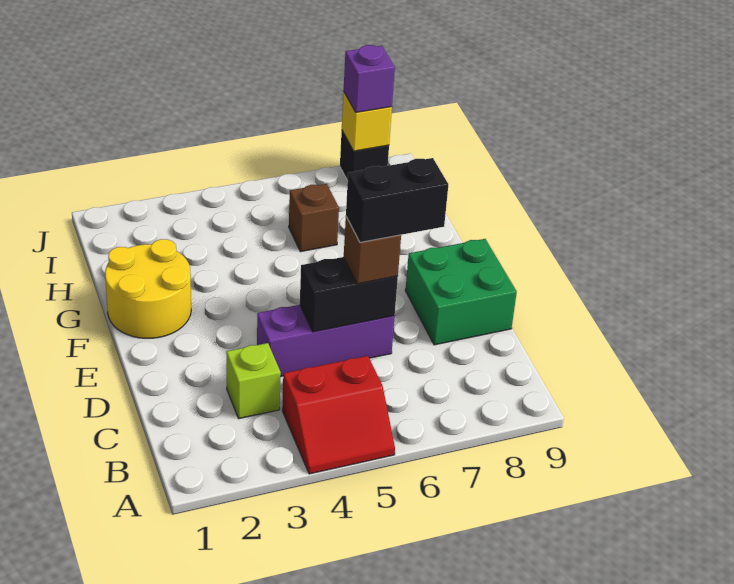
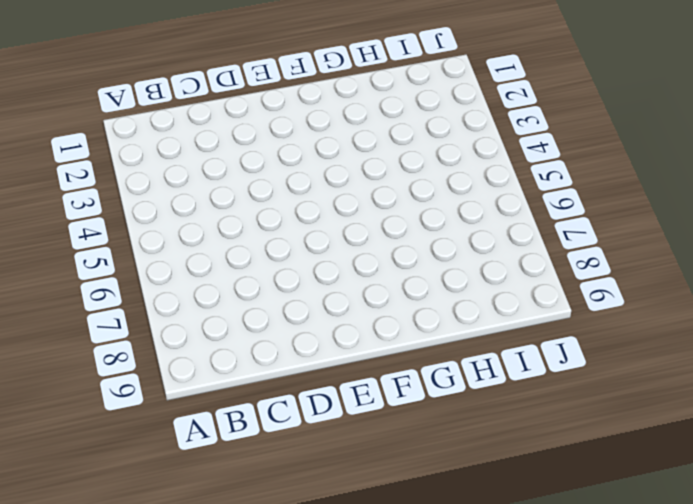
none -> red 2x2 slope [282,356,395,474]
none -> lime 1x1 brick [226,343,281,419]
none -> purple 1x3 brick [257,304,395,377]

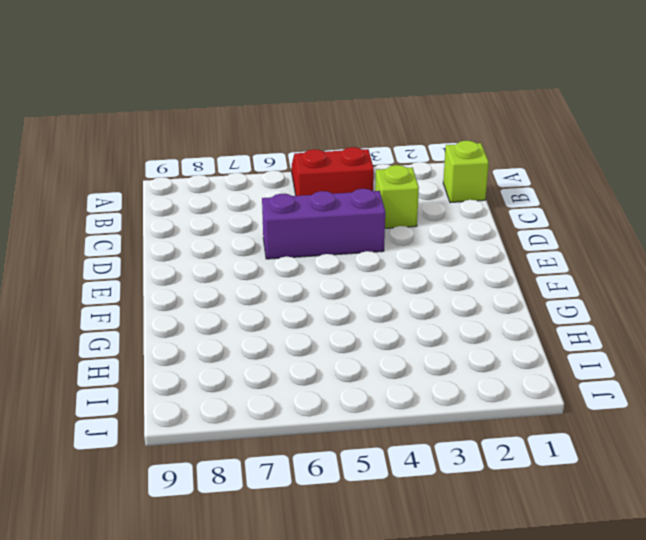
lime 1x1 brick [443,141,489,203] -> none
none -> green 2x2 brick [405,239,517,345]
none -> yellow 2x2 round brick [105,239,191,338]
none -> brown 1x1 brick [289,184,339,252]

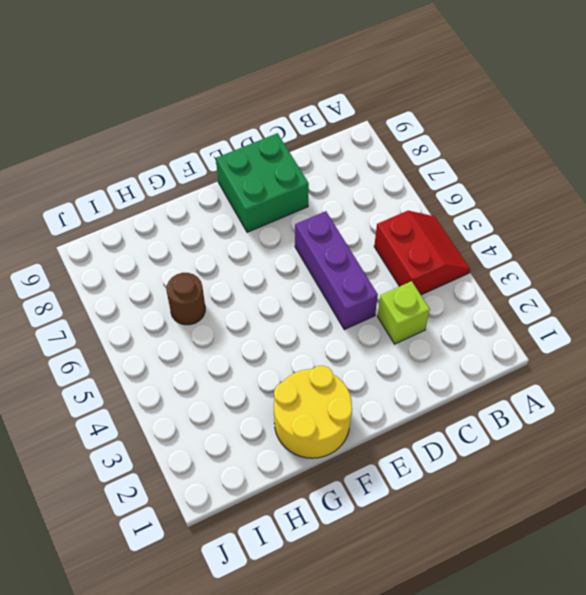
brown 1x1 round brick [167,273,205,325] -> brown 1x1 brick [289,184,339,252]
none -> black 1x1 brick [340,131,389,181]
none -> black 1x2 brick [300,257,398,332]
none -> yellow 1x1 brick [342,91,392,151]

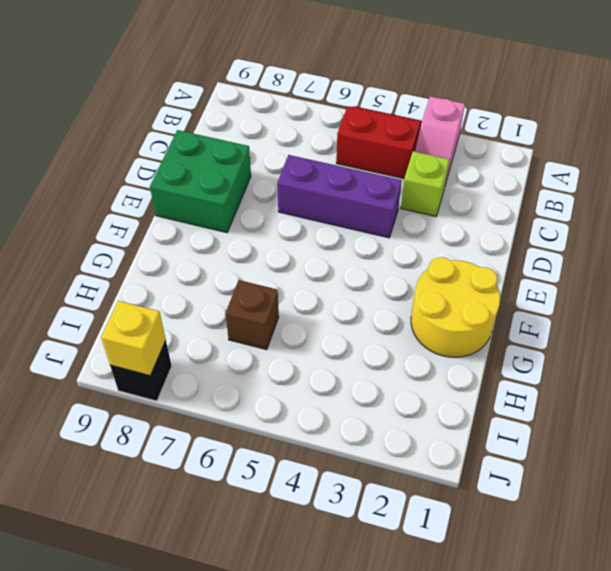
pink 1x2 slope [415,96,465,184] -> none
none -> black 1x2 brick [300,257,398,332]
none -> brown 1x1 brick [344,217,401,284]
none -> purple 1x1 brick [344,45,395,112]

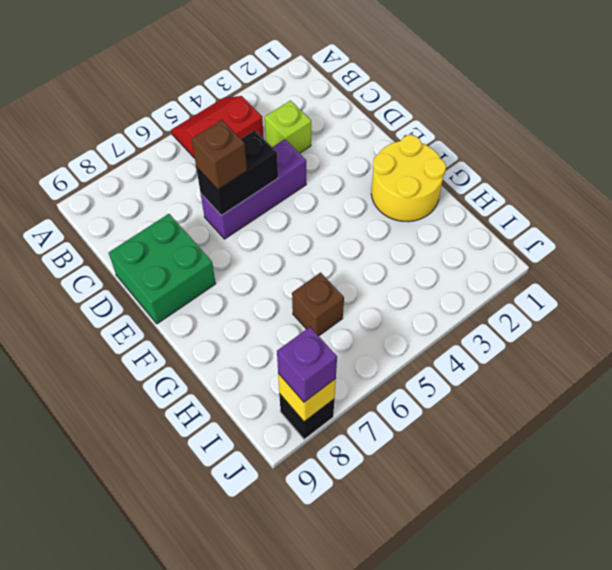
none -> black 1x2 brick [346,158,448,242]

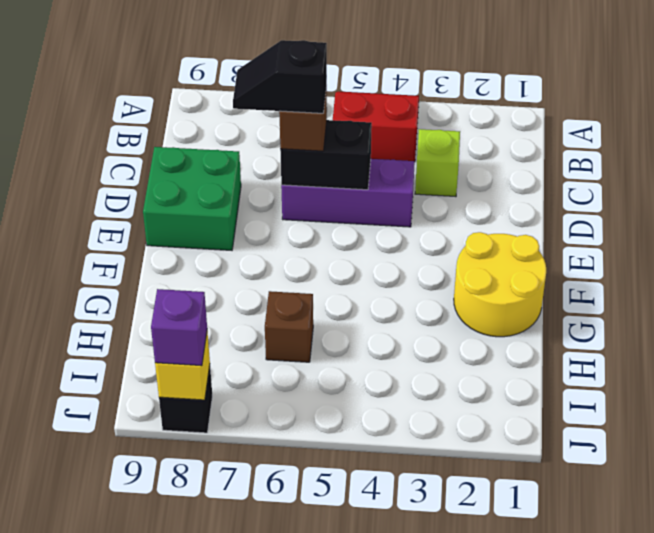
black 1x2 slope [233,40,327,113] -> black 1x2 brick [346,158,448,242]

